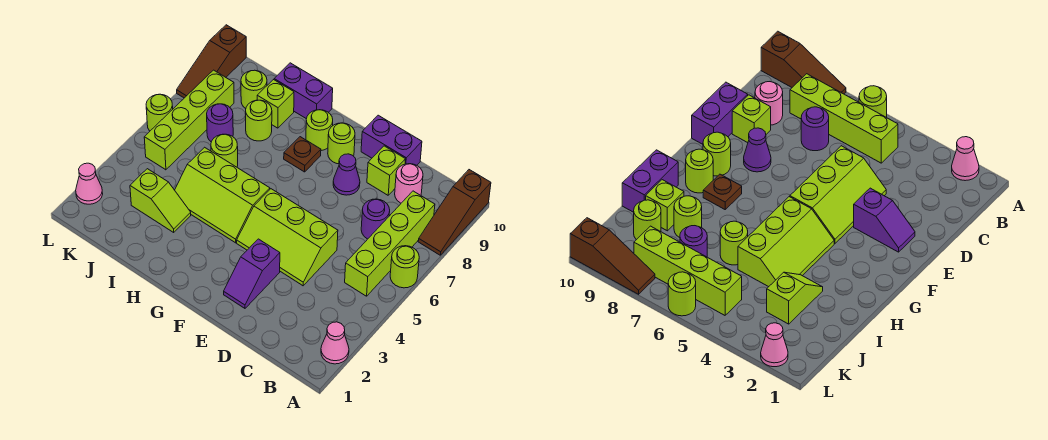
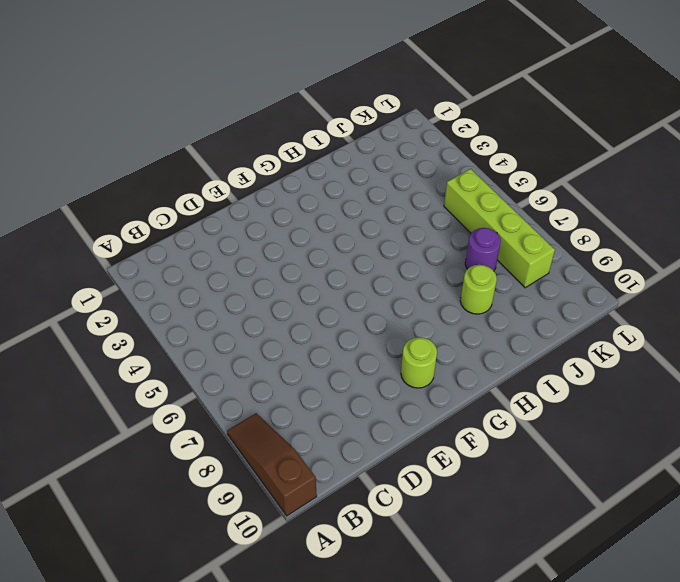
none -> pink 1x1 cone [321,322,349,364]
none -> lime 1x1 round brick [390,246,419,288]
none -> lime 1x4 brick [345,191,435,296]

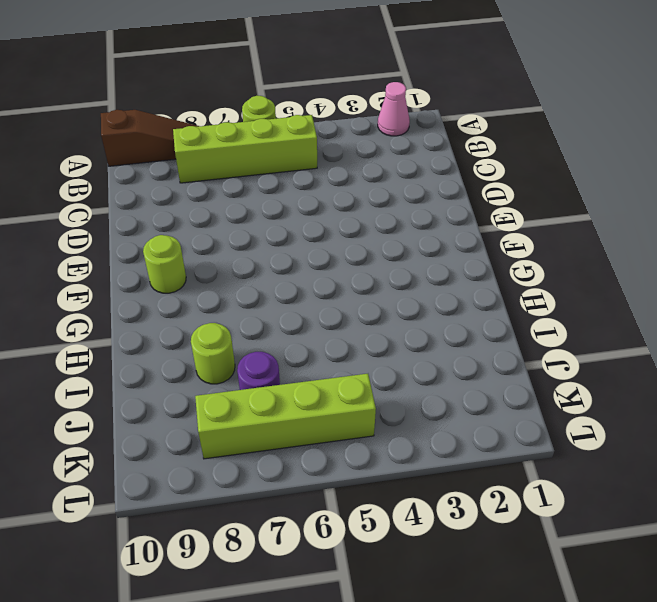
none -> purple 1x1 round brick [361,199,390,239]
none -> pink 1x1 round brick [395,164,423,203]
none -> lime 2x3 slope [237,189,338,286]

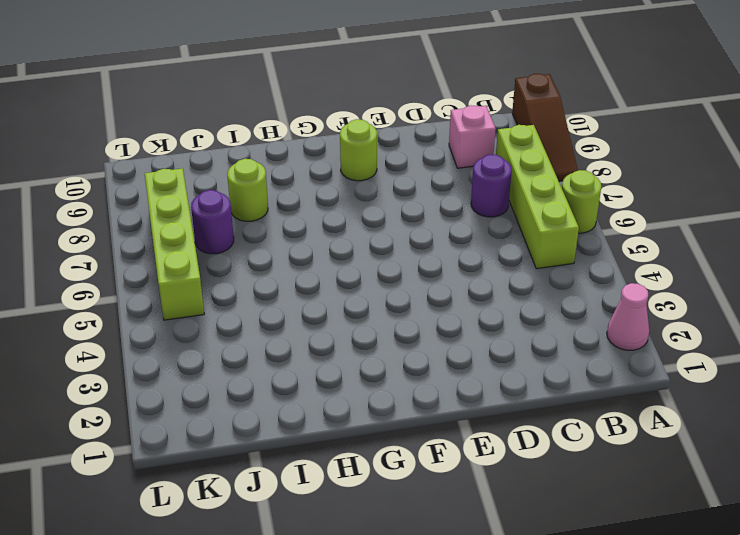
pink 1x1 brick [449,106,496,168] -> pink 1x1 round brick [395,164,423,203]
none -> lime 2x3 slope [237,189,338,286]
none -> lime 1x1 brick [367,146,406,195]
none -> purple 1x2 brick [361,115,422,165]

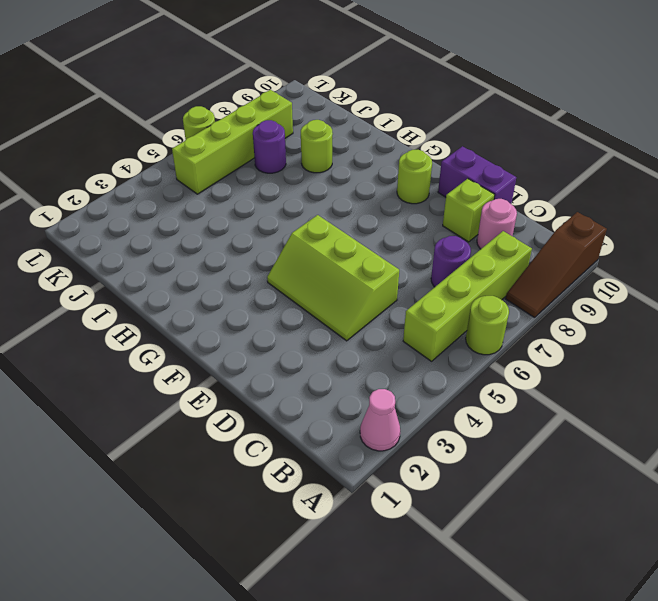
none -> purple 1x2 slope [224,239,280,308]
none -> purple 1x1 cone [333,154,360,195]
none -> lime 2x3 slope [175,147,270,243]

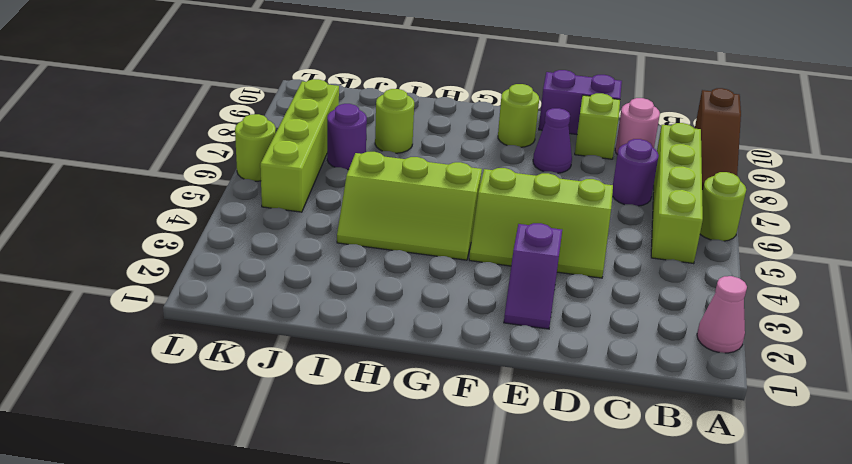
none -> brown 1x1 plate [284,137,321,172]
none -> lime 1x1 round brick [306,110,333,151]
none -> purple 1x2 brick [274,63,333,119]

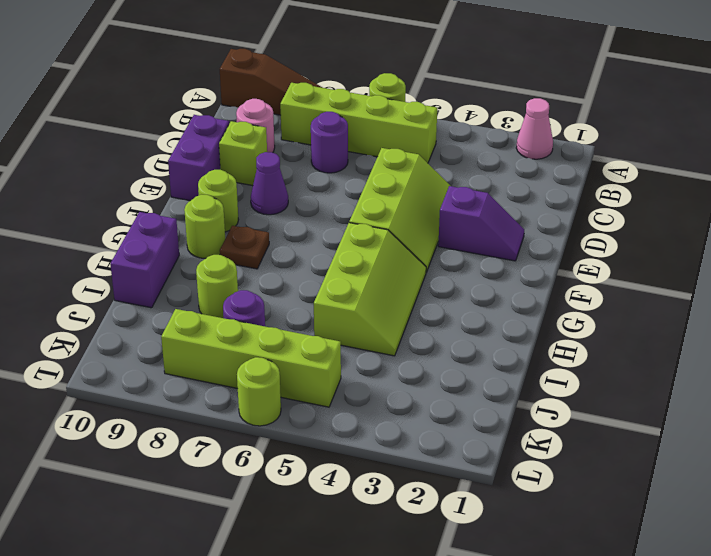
none -> lime 1x2 slope [130,169,191,232]
none -> lime 1x1 round brick [211,134,238,167]
none -> lime 1x1 brick [257,80,294,128]

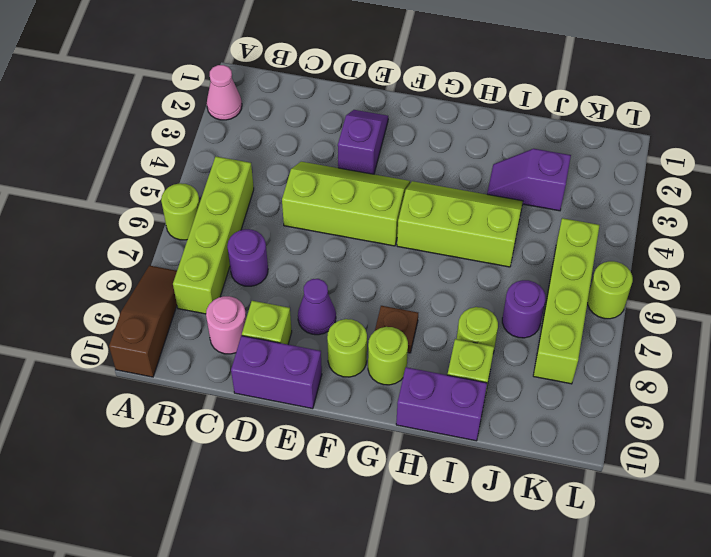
purple 1x2 slope [487,149,571,211] -> lime 1x2 slope [130,169,191,232]
none -> lime 1x1 round brick [211,134,238,167]
none -> lime 1x1 round brick [241,70,267,109]
none -> pink 1x1 cone [76,163,103,204]

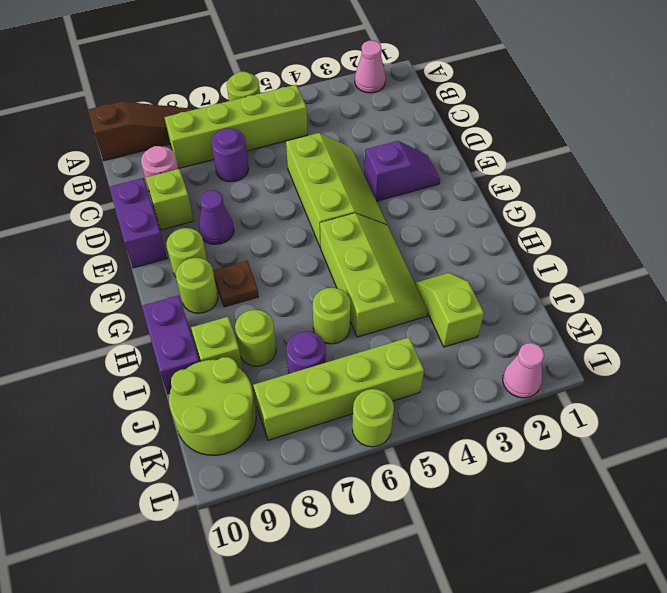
lime 2x2 round brick [169,357,256,455] -> lime 1x1 round brick [241,70,267,109]
none -> brown 1x3 slope [177,25,246,98]

